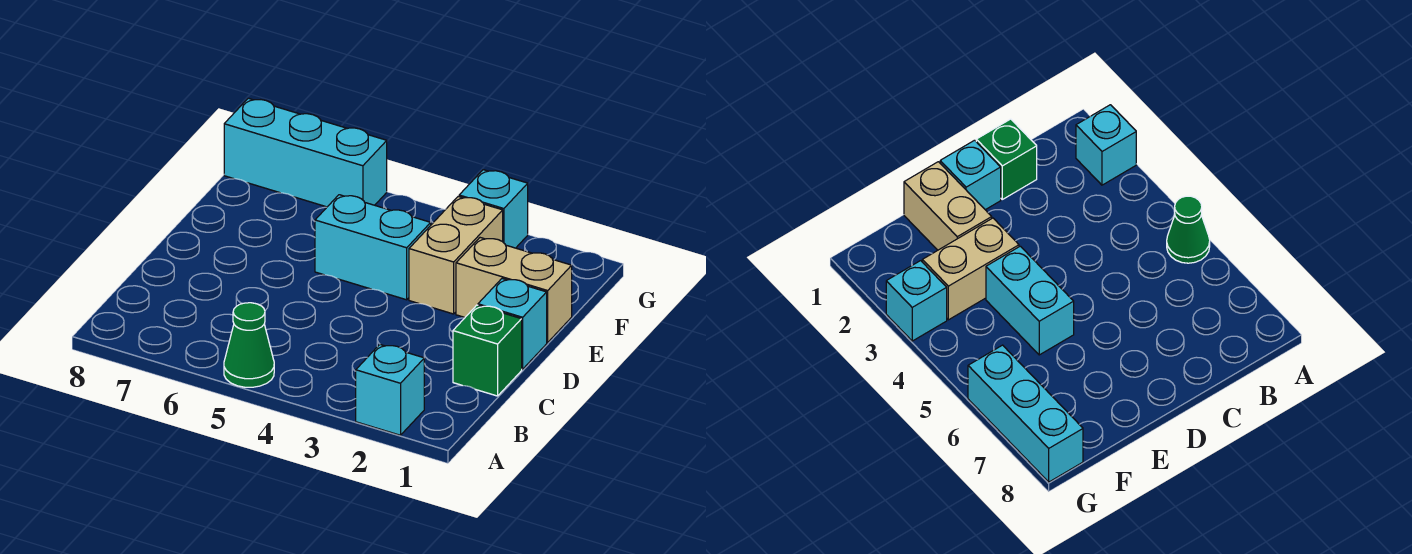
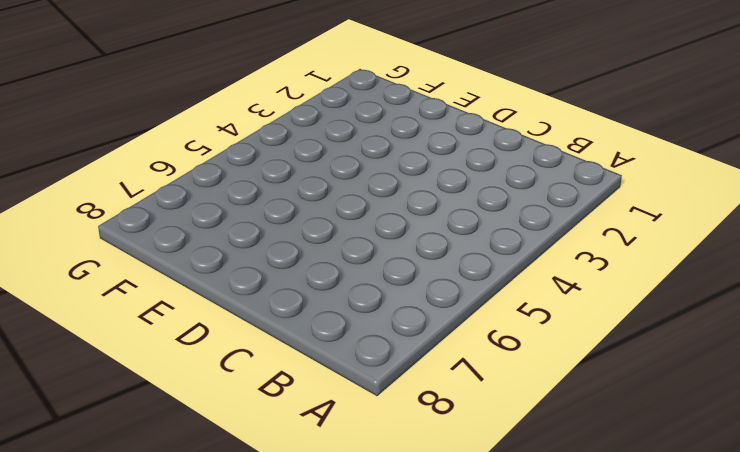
none -> cyan 1x1 brick [356,345,424,435]
none -> green 1x1 cone [224,303,274,387]

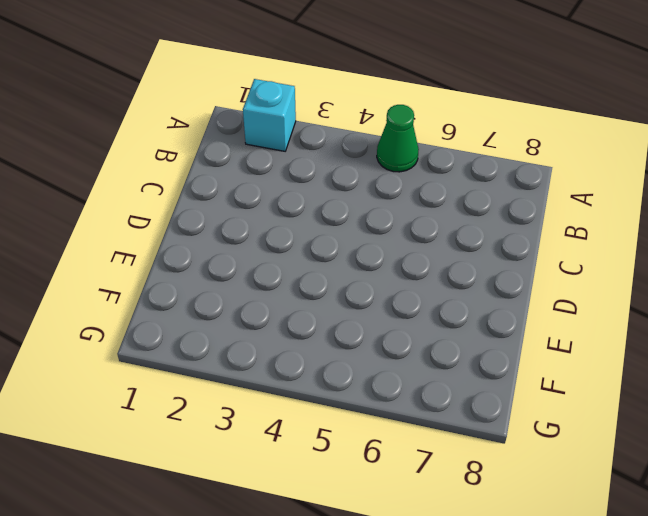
none -> green 1x1 brick [453,305,522,396]
none -> cyan 1x1 brick [478,279,547,369]

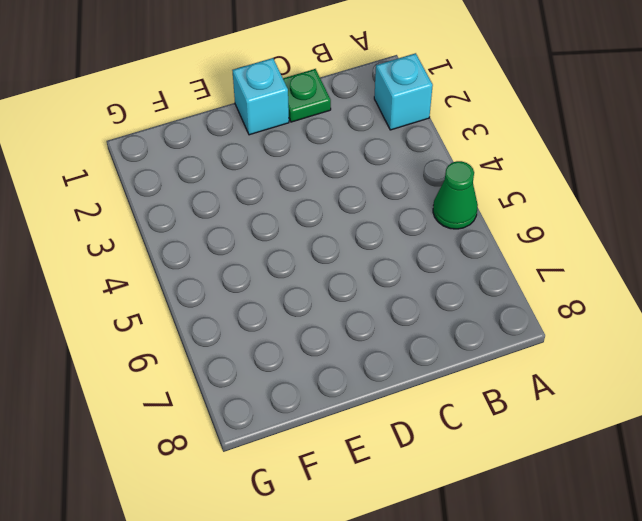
green 1x1 plate [283,69,331,122] -> green 1x1 brick [453,305,522,396]
none -> tan 1x2 brick [456,238,572,342]
none -> tan 1x2 brick [409,196,503,314]

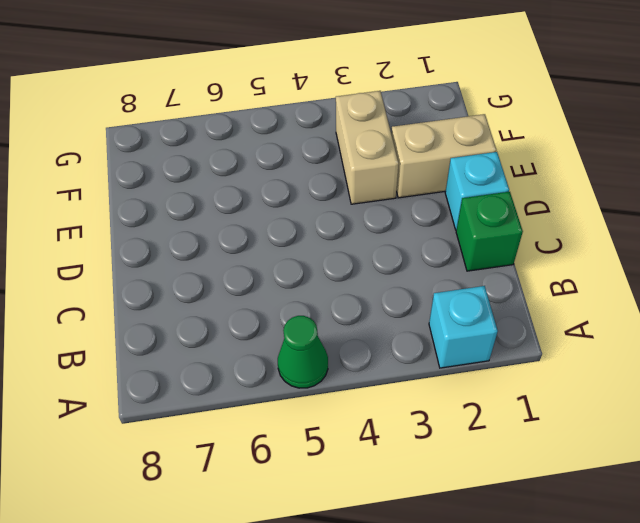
none -> cyan 1x2 brick [315,195,431,300]
none -> cyan 1x1 brick [459,170,528,248]

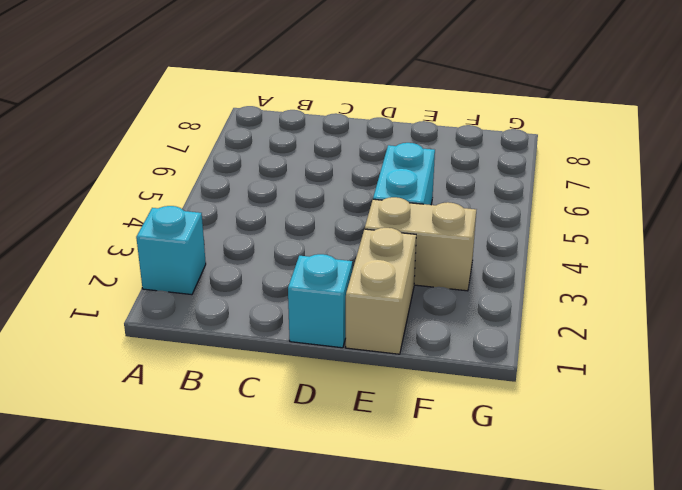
none -> green 1x1 cone [224,303,274,387]
none -> green 1x1 brick [453,305,522,396]

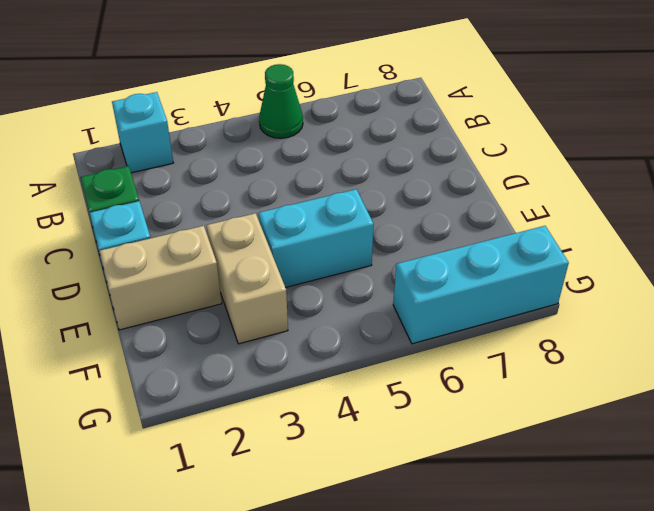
none -> cyan 1x1 brick [459,170,528,248]

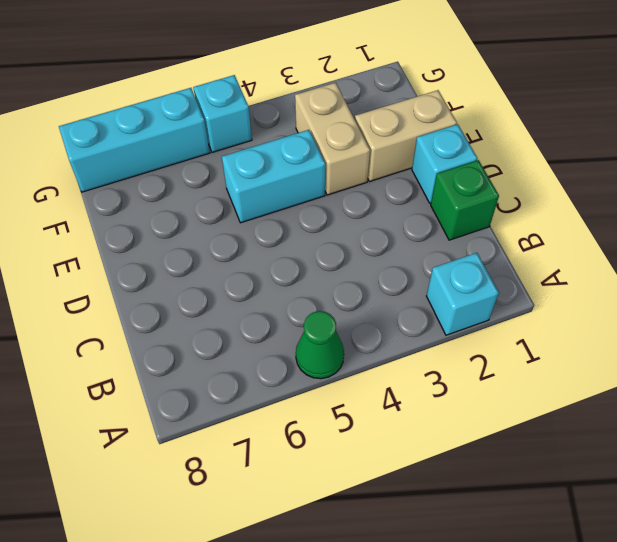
cyan 1x1 brick [193,75,252,152] -> cyan 1x1 brick moved to [459,170,528,248]

